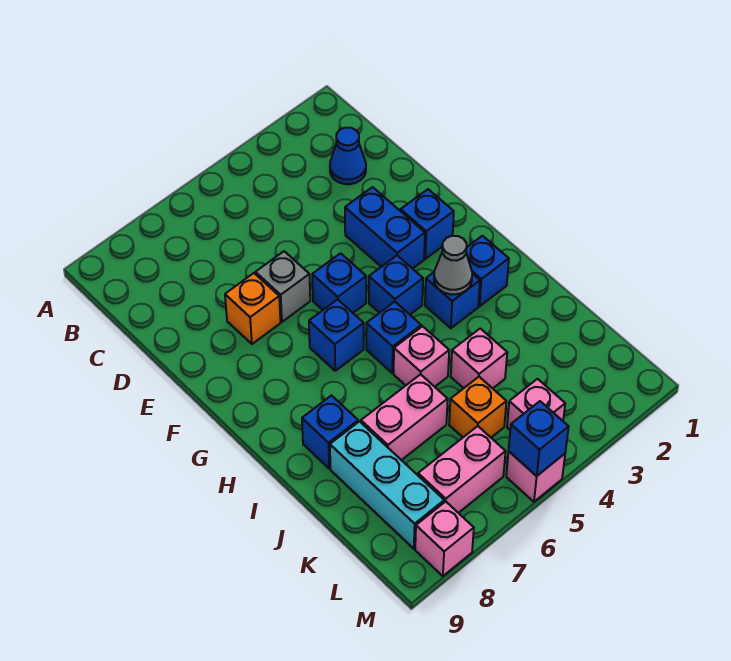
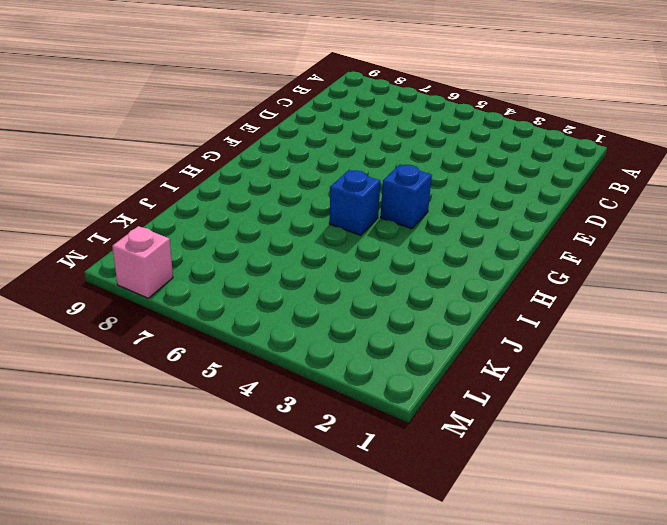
none -> blue 1x1 cone [330,128,366,184]
none -> blue 1x2 brick [345,187,425,269]
none -> grey 1x1 brick [256,251,310,322]

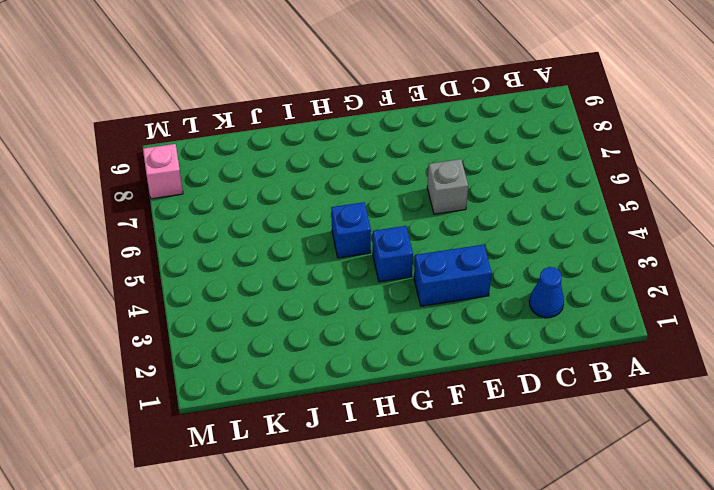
none -> orange 1x1 brick [225,273,281,344]
none -> blue 1x1 brick [401,189,454,259]
none -> blue 1x1 brick [312,253,366,313]

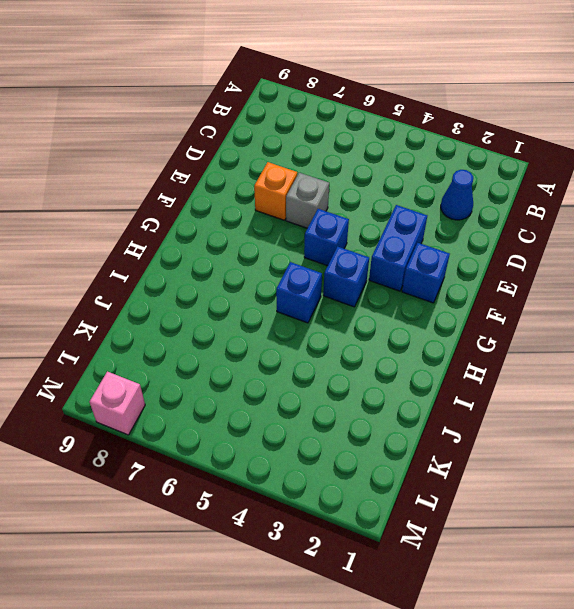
none -> blue 1x1 brick [309,299,364,371]
none -> blue 1x1 brick [466,236,509,306]
none -> blue 1x1 brick [425,272,480,328]

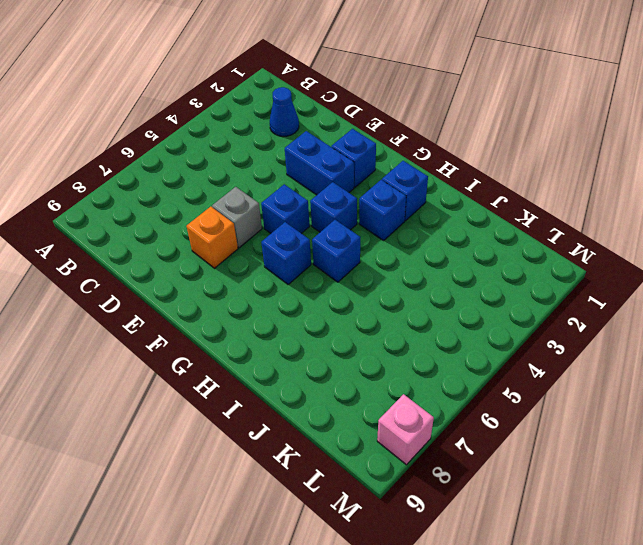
none -> pink 1x1 brick [394,326,449,387]
none -> blue 1x1 brick [302,396,358,469]
none -> pink 1x1 brick [451,329,507,388]

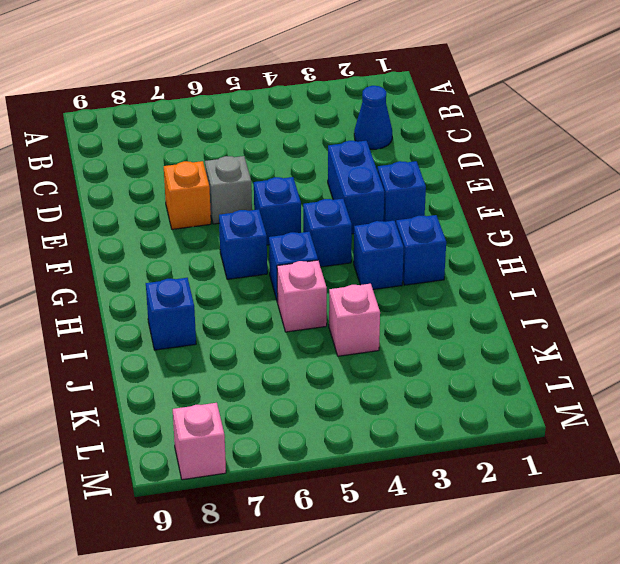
none -> pink 1x2 brick [361,374,448,460]
none -> cyan 1x3 brick [330,422,444,549]
none -> orange 1x1 brick [449,377,506,437]

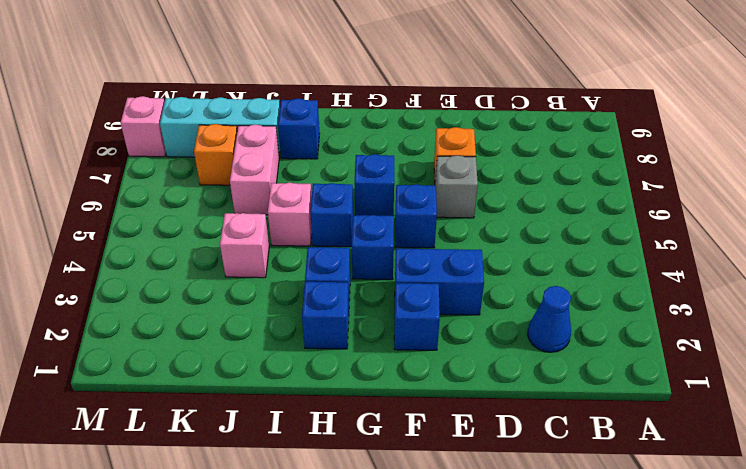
orange 1x1 brick [194,124,237,185] -> orange 1x1 brick moved to [449,377,506,437]
none -> pink 1x1 brick [507,379,565,430]
none -> pink 1x2 brick [418,426,506,513]
none -> pink 1x1 brick [506,451,565,502]

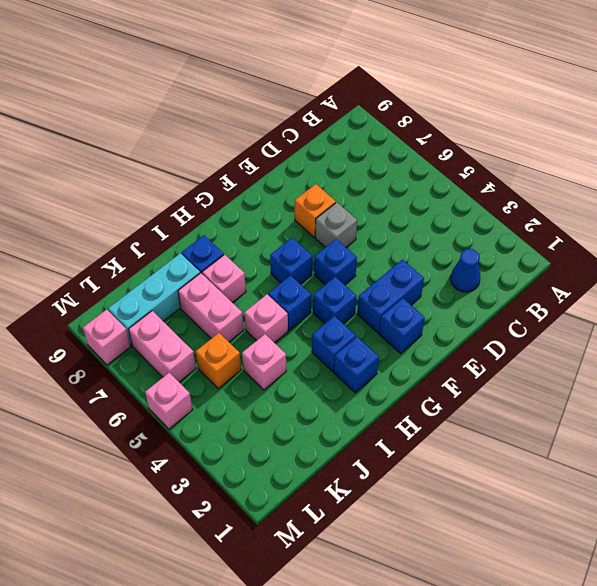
pink 1x1 brick [202,255,246,303] -> pink 1x1 brick moved to [507,379,565,430]
none -> grey 1x1 cone [434,236,472,294]
none -> blue 1x1 brick [509,401,569,476]

